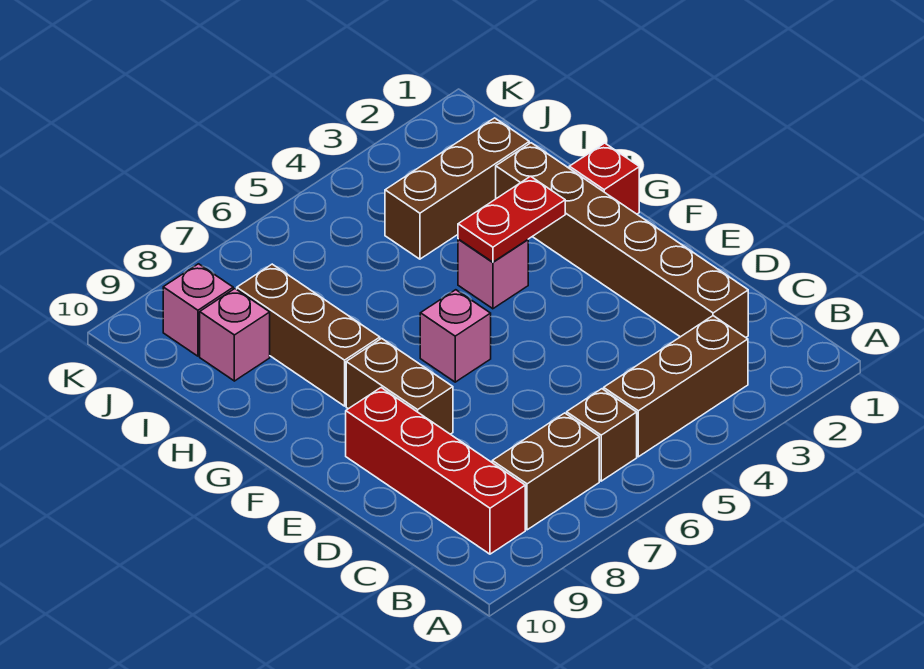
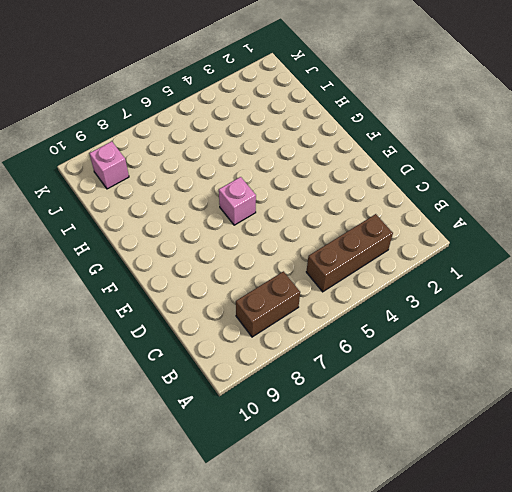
none -> brown 1x1 brick [567,389,637,481]
none -> red 1x4 brick [346,388,525,554]
none -> brown 1x6 brick [496,143,748,337]

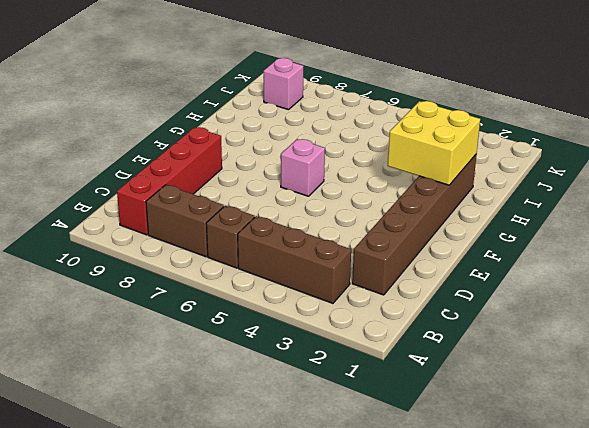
yellow 2x2 brick [388,101,480,185] -> red 1x2 plate [458,176,565,262]
none -> brown 1x2 brick [346,338,453,434]
none -> red 1x1 brick [569,143,639,214]
none -> pink 1x1 brick [458,239,528,309]

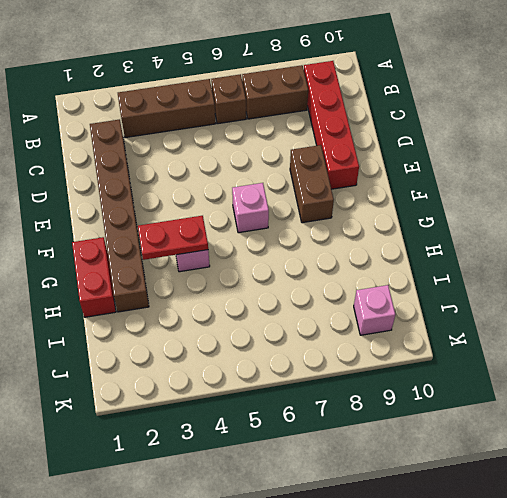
red 1x2 brick [72,237,116,317] -> red 1x1 brick [569,143,639,214]
none -> brown 1x3 brick [237,264,380,406]
none -> brown 1x3 brick [385,118,529,259]
none -> pink 1x1 brick [200,289,270,381]

